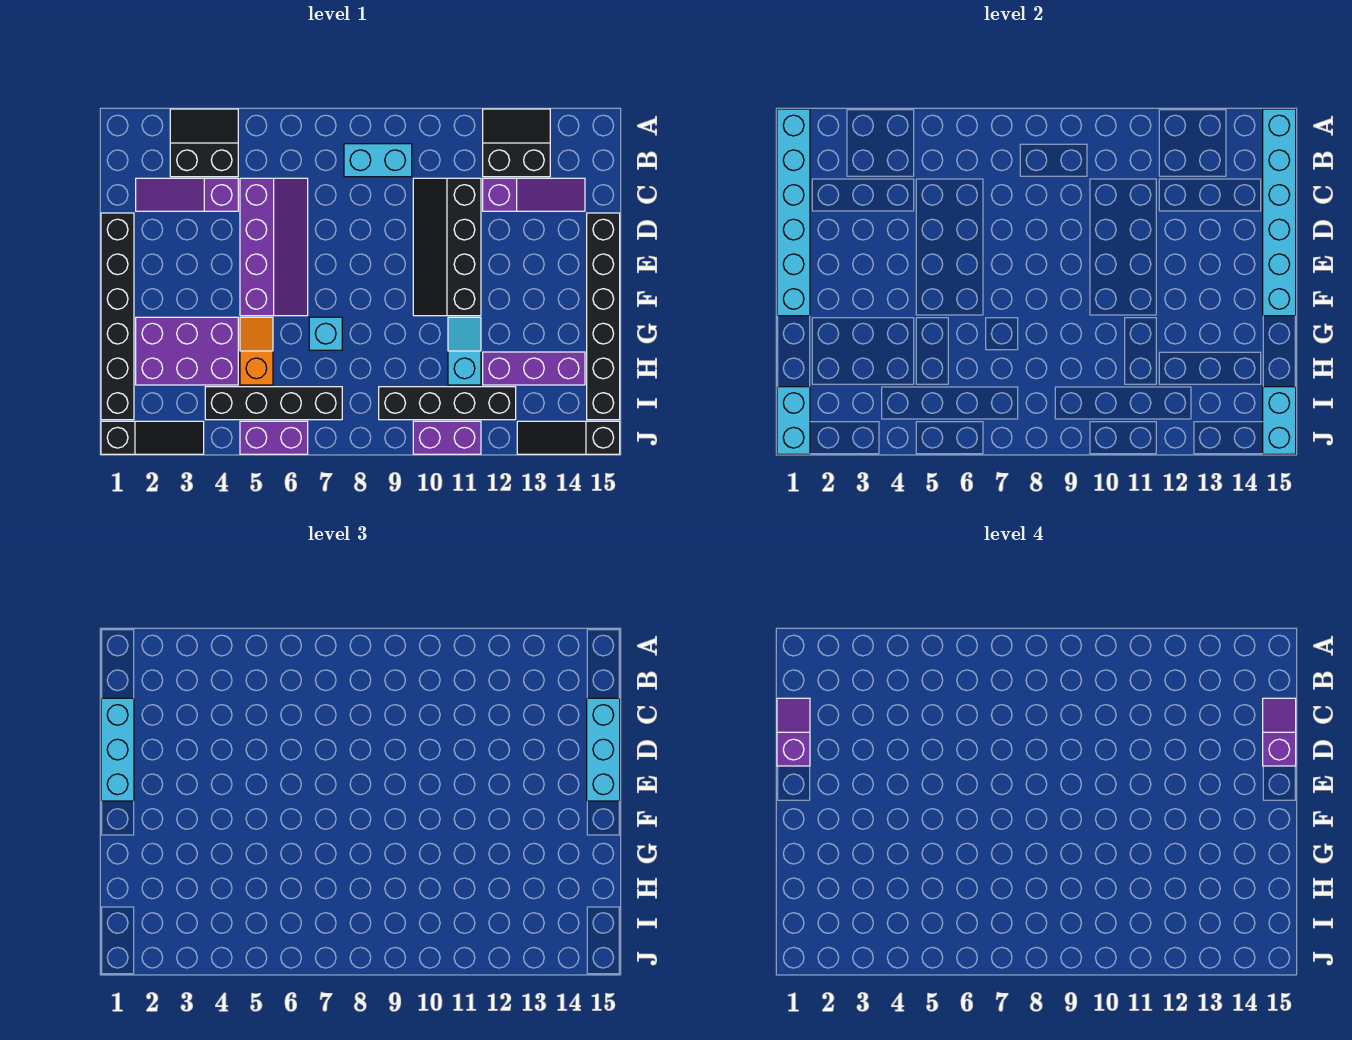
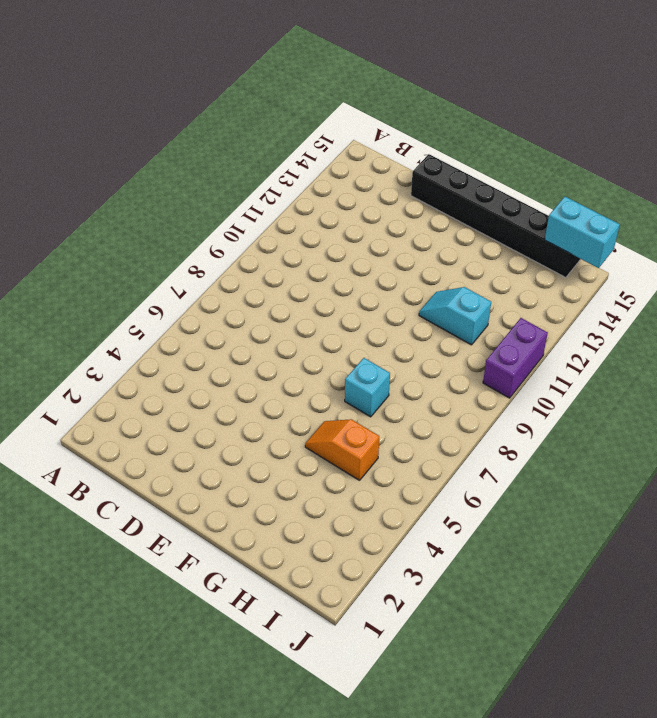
none -> black 2x2 slope [170,109,238,177]
none -> black 2x2 slope [483,109,550,177]
none -> cyan 1x2 brick [344,144,412,177]

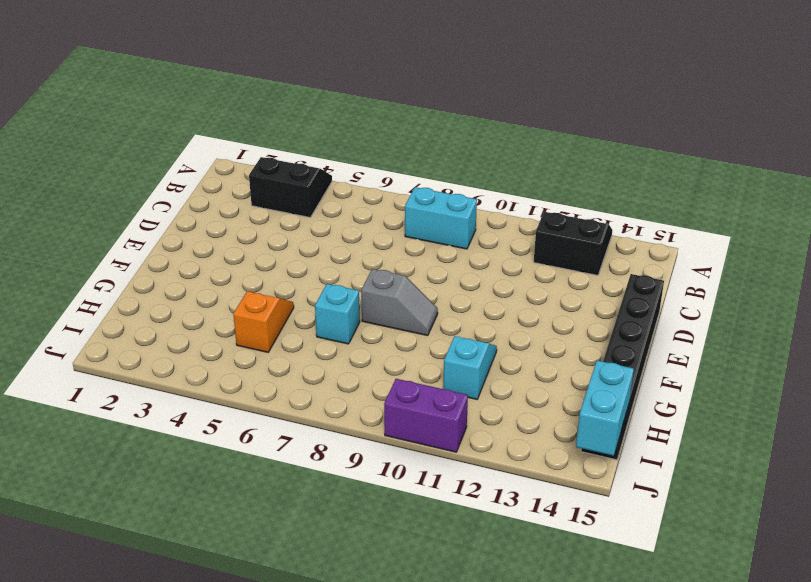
grey 1x2 slope [361,269,438,336] -> none
none -> purple 1x3 slope [136,178,238,211]
none -> purple 2x4 slope [240,178,308,316]
none -> black 2x4 slope [413,178,481,316]

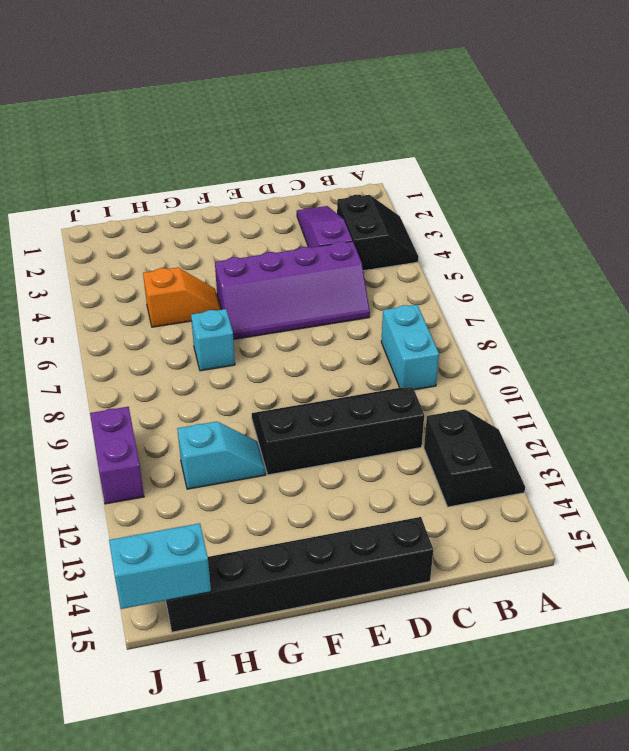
none -> purple 1x3 slope [483,178,585,211]
none -> black 1x6 brick [101,213,134,420]
none -> purple 2x3 brick [136,317,238,385]

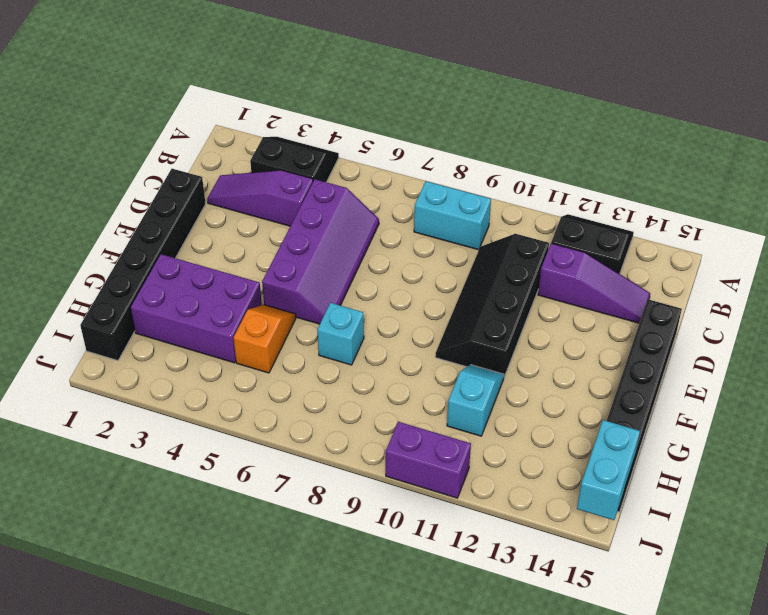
none -> purple 1x3 brick [483,352,585,385]
none -> black 1x4 brick [205,387,342,420]
none -> black 1x4 brick [379,387,516,420]

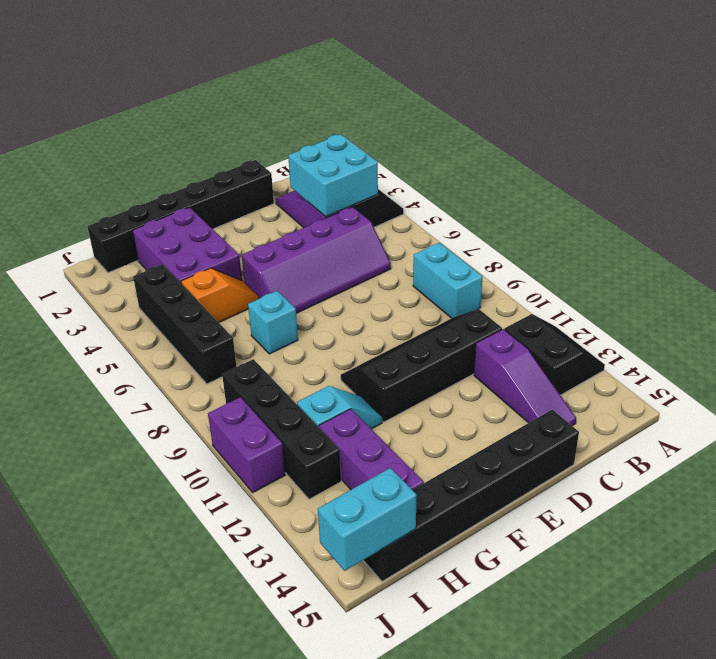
cyan 2x2 brick [288,134,378,217] -> none
none -> black 1x3 slope [101,421,204,454]
none -> purple 1x2 brick [240,421,308,454]
none -> black 1x3 slope [517,421,620,454]

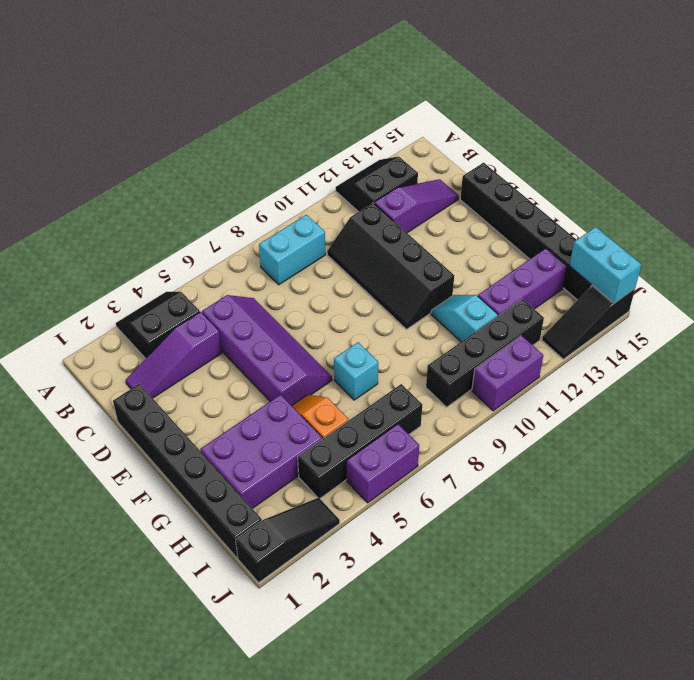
none -> cyan 1x6 brick [777,109,810,316]
none -> cyan 1x6 brick [1263,109,1296,316]
none -> cyan 1x2 brick [777,387,810,454]

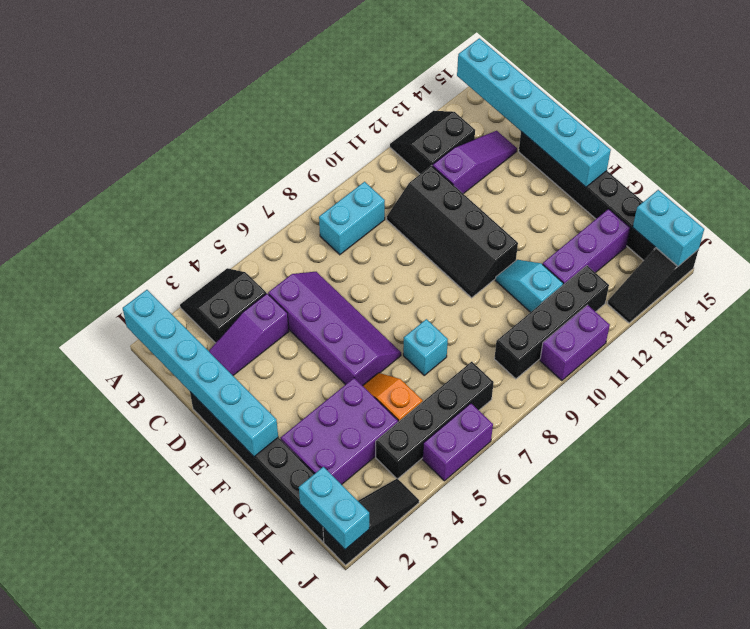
none -> cyan 1x3 brick [101,698,134,801]
none -> cyan 1x3 brick [587,698,620,801]
none -> purple 1x2 slope [777,698,810,766]

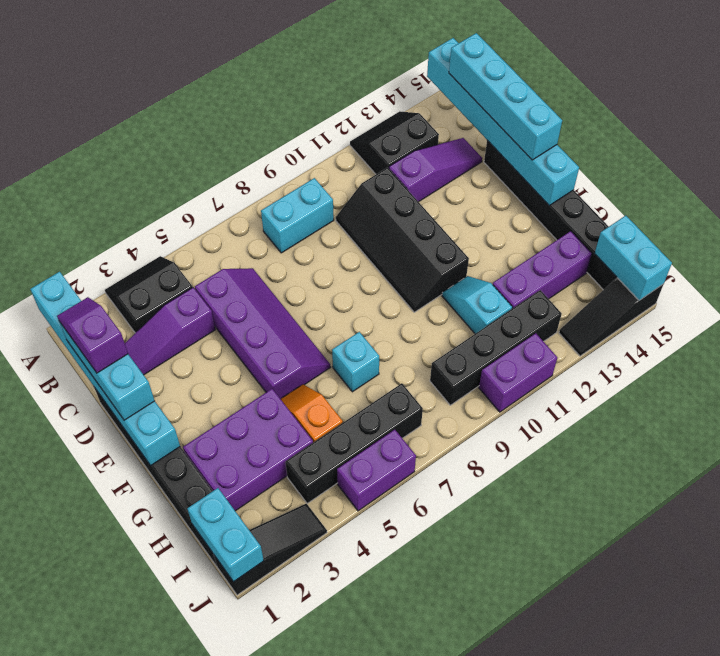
cyan 1x4 brick [449,33,562,160] -> cyan 1x3 brick [587,698,620,801]
none -> purple 1x2 slope [1263,698,1296,766]

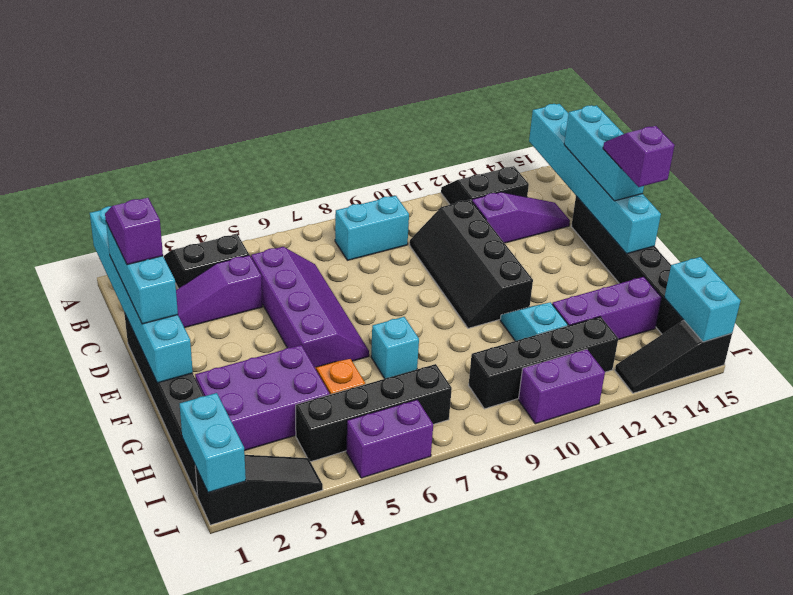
purple 1x2 slope [603,126,675,187] -> purple 1x2 slope moved to [1263,698,1296,766]

